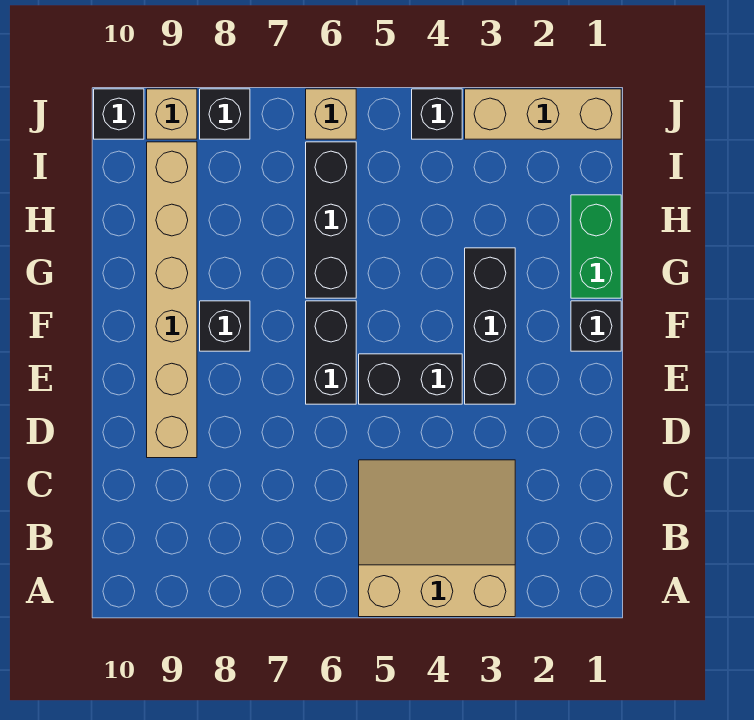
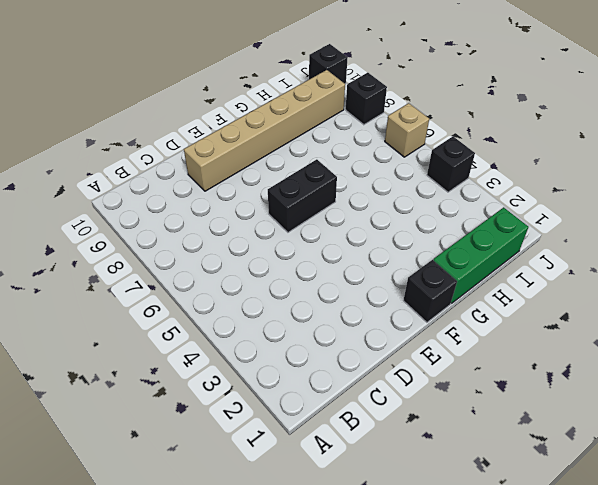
green 1x3 brick [433,207,528,303] -> green 1x2 brick [571,195,621,298]
none -> tan 3x3 slope [359,460,515,617]
none -> black 1x3 brick [465,248,515,404]
none -> black 1x2 brick [359,354,462,404]

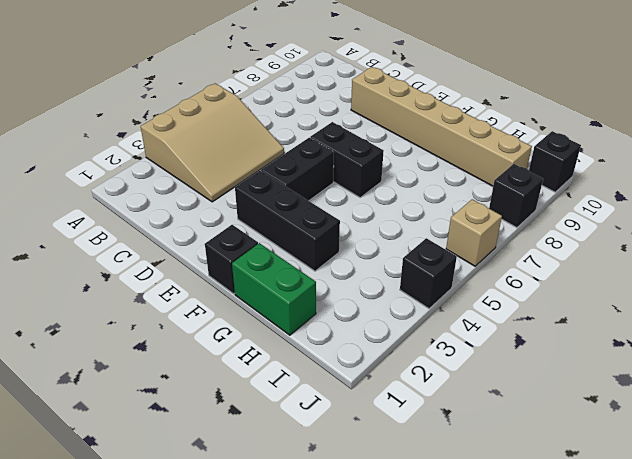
none -> black 1x1 brick [200,301,250,351]
none -> black 1x3 brick [306,142,356,298]
none -> tan 1x3 brick [465,89,621,139]

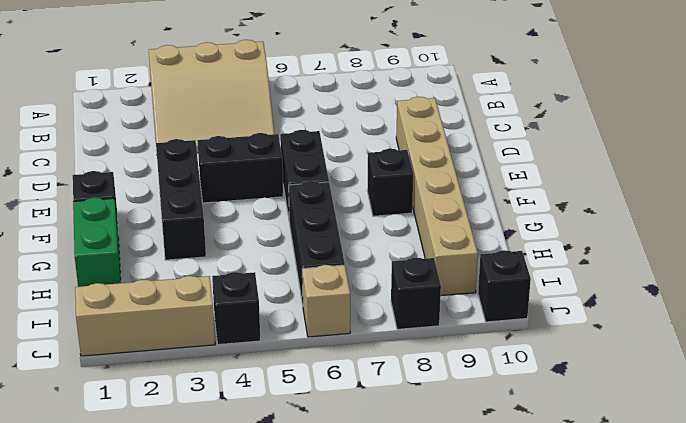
none -> tan 1x1 brick [147,89,197,139]

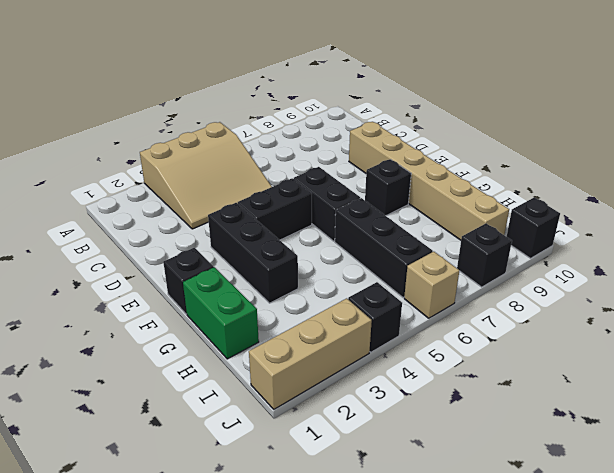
none -> tan 1x1 brick [147,89,197,139]

